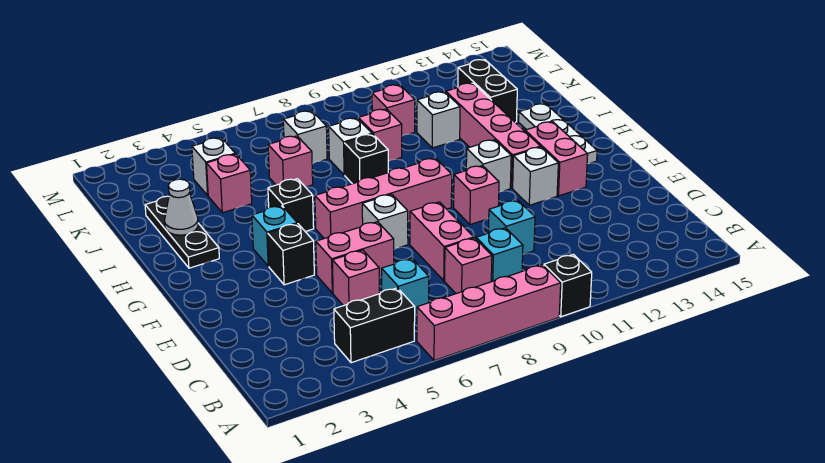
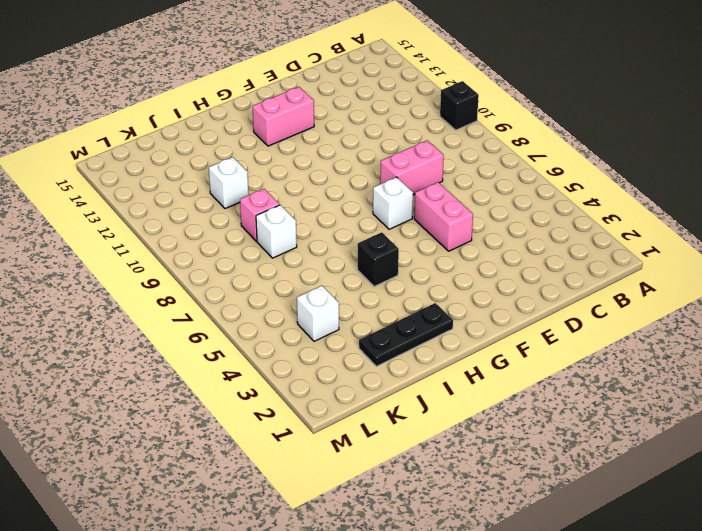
none -> pink 1x4 brick [417,265,561,361]
none -> black 1x2 brick [334,288,415,363]
none -> cyan 1x1 brick [382,258,429,315]
none -> pink 1x1 brick [445,238,492,294]

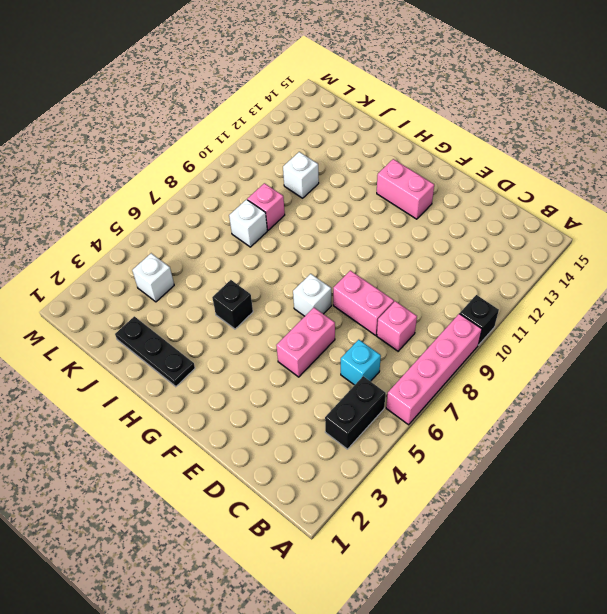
none -> cyan 1x1 brick [476,228,523,282]
none -> pink 1x1 brick [332,250,379,306]
none -> cyan 1x1 brick [488,200,535,254]
none -> black 1x1 brick [268,224,314,285]

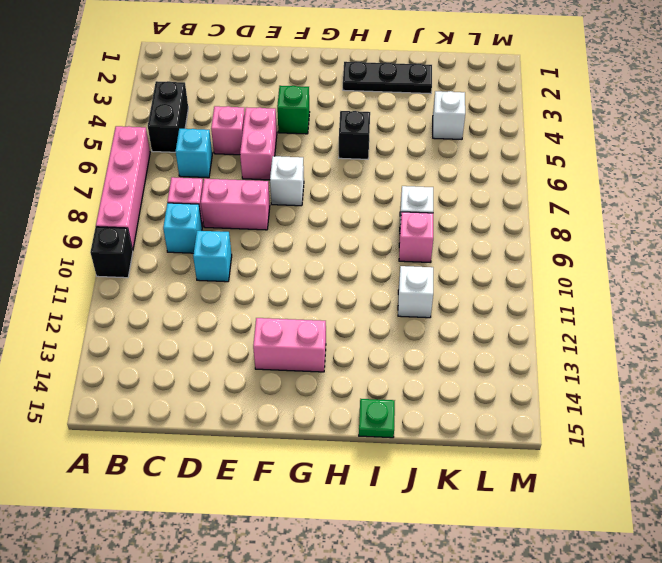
green 1x1 brick [277,86,310,134] -> black 1x1 brick [268,224,314,285]
green 1x1 plate [359,399,395,438] -> none
none -> pink 1x1 brick [454,166,499,225]
none -> white 1x1 brick [513,147,558,205]
none -> cyan 1x1 brick [252,206,297,266]
none -> pink 1x4 brick [315,158,452,238]

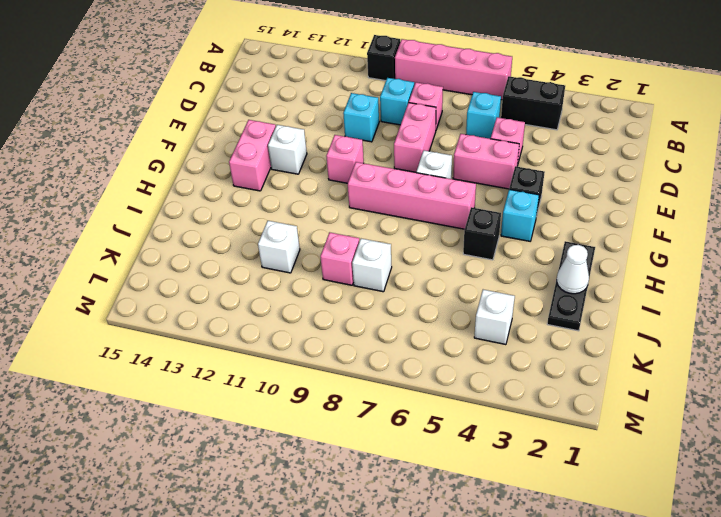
none -> white 1x1 brick [466,140,511,192]
none -> pink 1x4 brick [446,83,541,188]
none -> white 1x3 plate [519,104,597,164]
none -> black 1x1 brick [344,134,388,184]

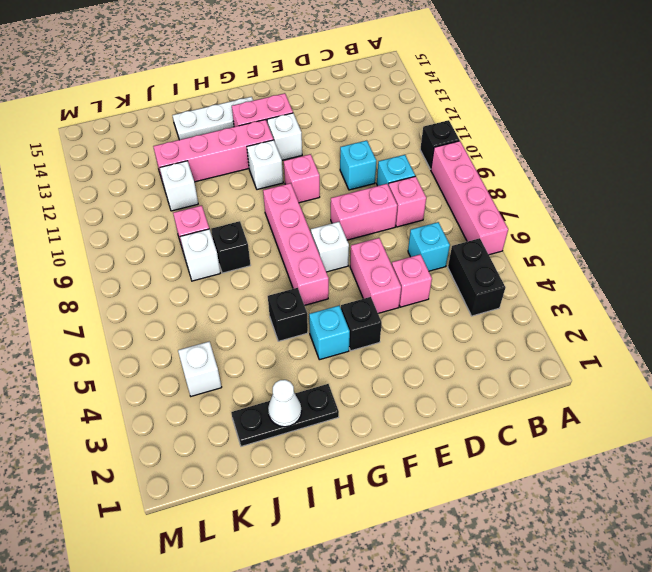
none -> pink 1x1 brick [206,154,252,213]
none -> pink 1x1 brick [268,136,313,187]
none -> black 1x2 brick [458,60,517,122]
none -> white 1x1 brick [283,111,327,164]

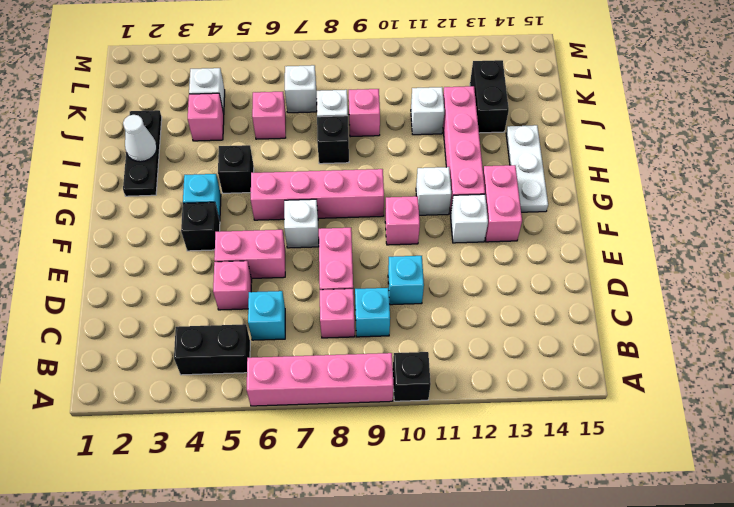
none -> pink 1x1 brick [372,85,415,136]

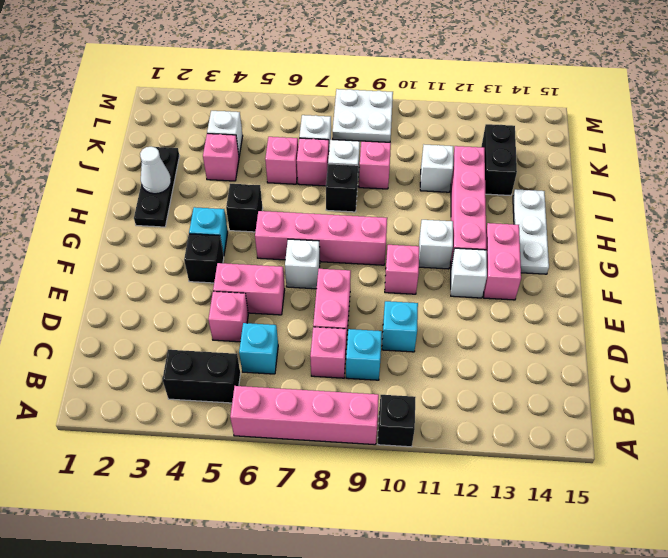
pink 1x1 brick [297,138,329,186] -> pink 1x1 brick moved to [372,85,415,136]
white 2x2 plate [333,89,393,142] -> none

